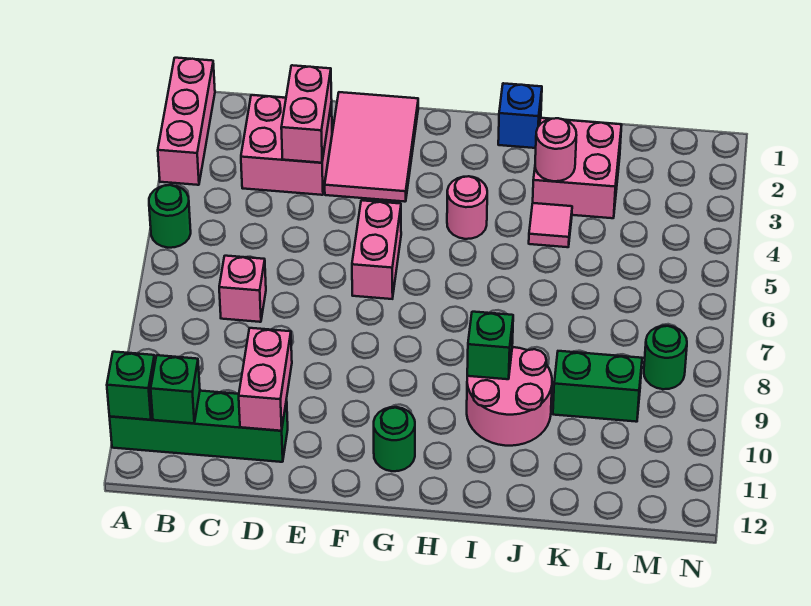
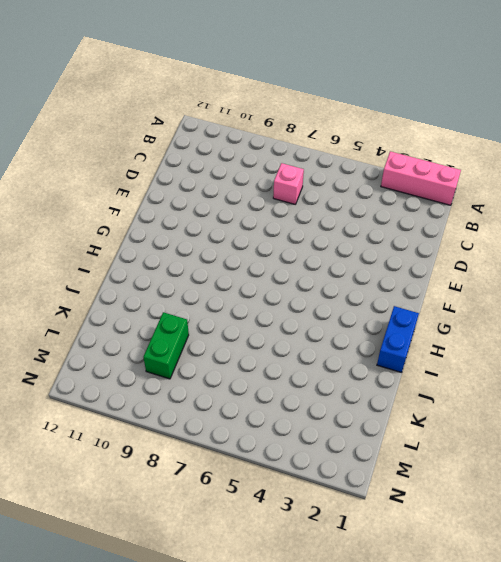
blue 1x2 brick [377,306,419,373] -> blue 1x1 brick [498,83,542,148]
none -> green 1x1 round brick [149,185,191,248]
none -> green 1x4 brick [110,391,288,462]
none -> pink 2x2 brick [241,95,332,195]

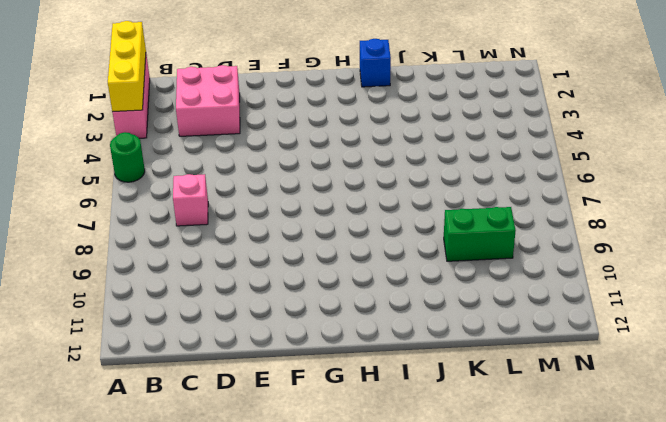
yellow 1x3 brick [108,21,146,112] -> none
none -> green 1x4 brick [110,391,288,462]
none -> pink 2x3 tile [325,92,418,202]
none -> pink 1x2 brick [352,200,401,299]

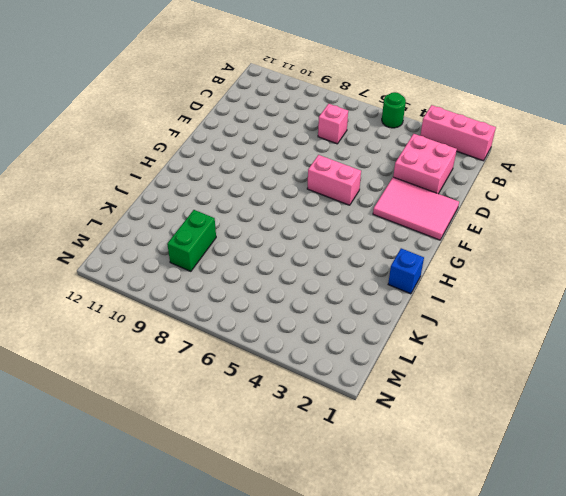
none -> green 1x4 brick [110,391,288,462]
none -> green 1x1 round brick [374,407,415,471]
none -> pink 1x1 round brick [447,176,487,239]

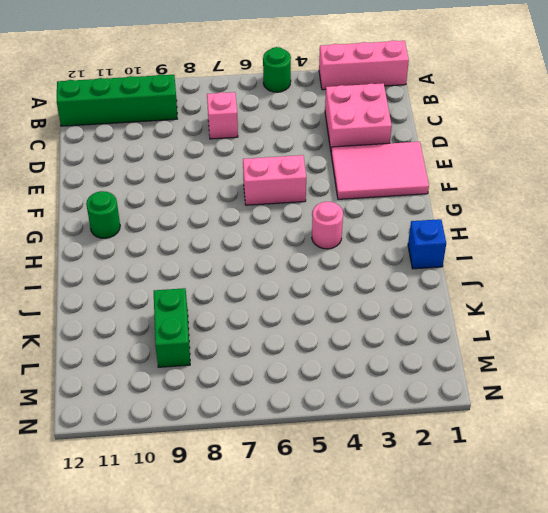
green 1x4 brick [57,75,177,126] -> green 1x4 brick turned to [110,391,288,462]
none -> pink 2x2 round brick [467,347,552,446]
none -> pink 2x2 brick [533,118,622,218]
none -> pink 1x1 tile [529,203,572,247]

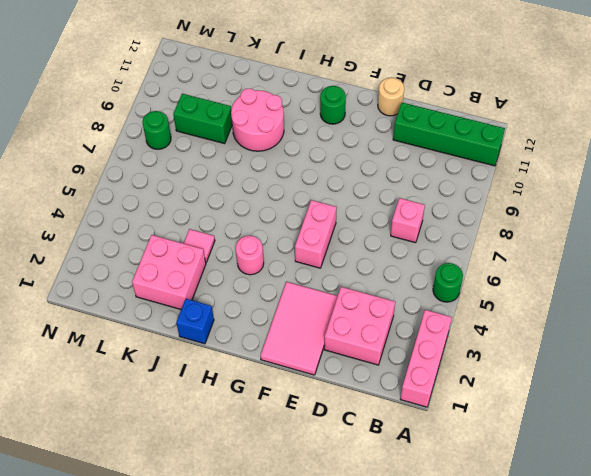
tan 1x1 round brick [378,77,404,116] -> none
none -> green 1x1 brick [107,352,155,420]
none -> green 1x1 brick [151,355,200,423]
none -> pink 1x2 brick [281,65,332,163]

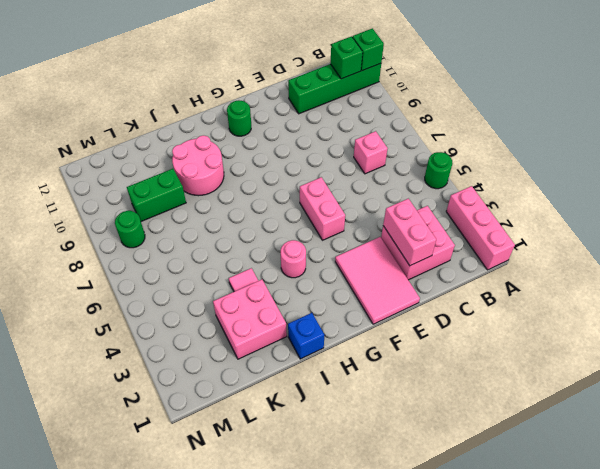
none -> pink 1x2 brick [239,328,292,431]
none -> green 1x1 brick [467,312,513,379]
none -> pink 1x1 round brick [535,118,576,181]

